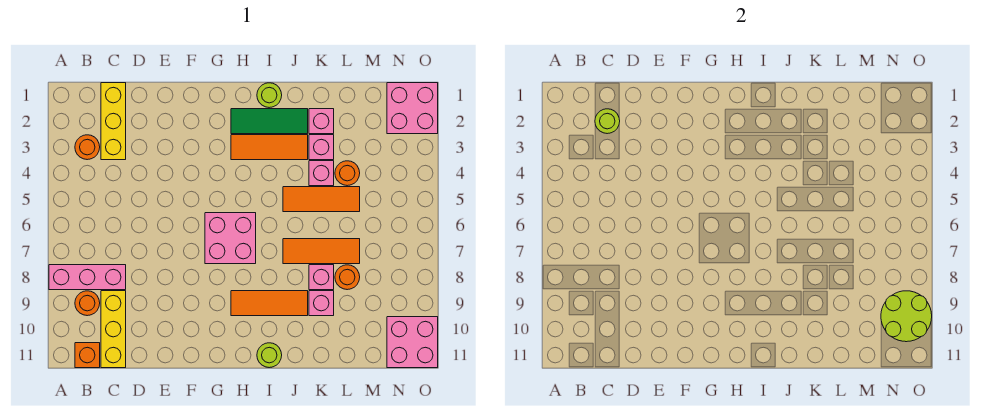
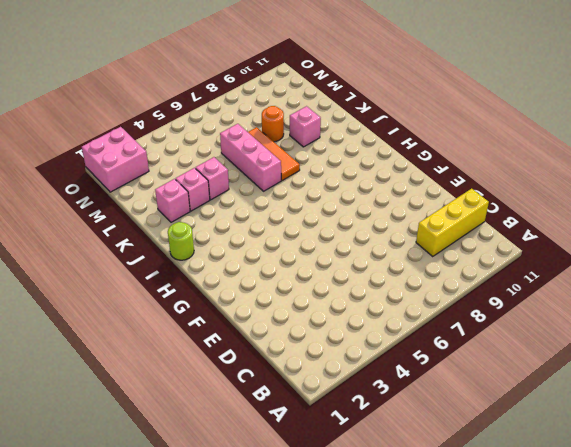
pink 1x3 brick [220,124,281,191] -> pink 1x3 brick moved to [49,265,126,290]
none -> orange 1x1 round brick [75,135,100,160]
none -> orange 1x1 round brick [75,291,100,316]
none -> orange 1x1 brick [75,343,100,368]

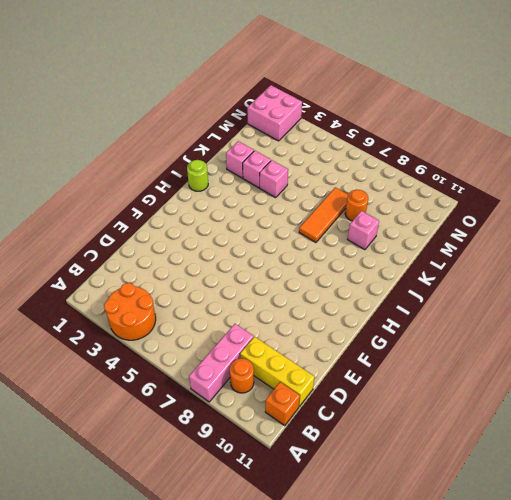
orange 2x2 round brick [104,283,156,340] -> orange 1x1 round brick [75,135,100,160]
none -> yellow 1x3 brick [101,83,126,160]
none -> pink 2x2 brick [205,213,256,264]
none -> green 1x3 tile [231,109,308,134]

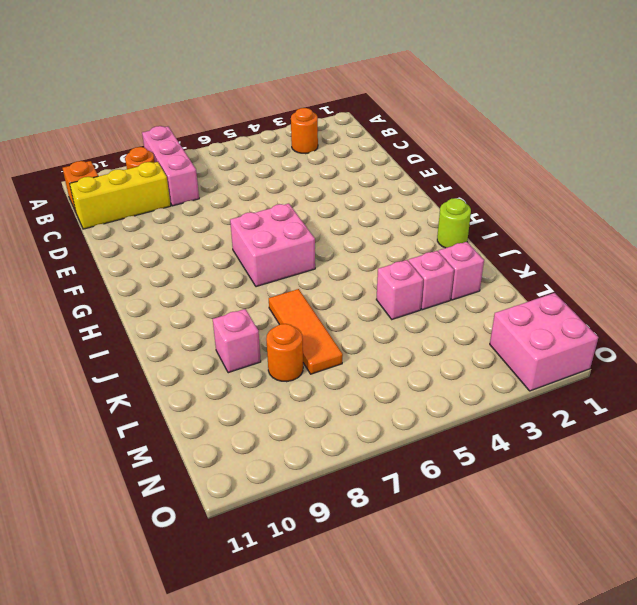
none -> yellow 1x3 brick [101,83,126,160]
none -> green 1x3 tile [231,109,308,134]
none -> orange 1x3 tile [231,135,308,160]

